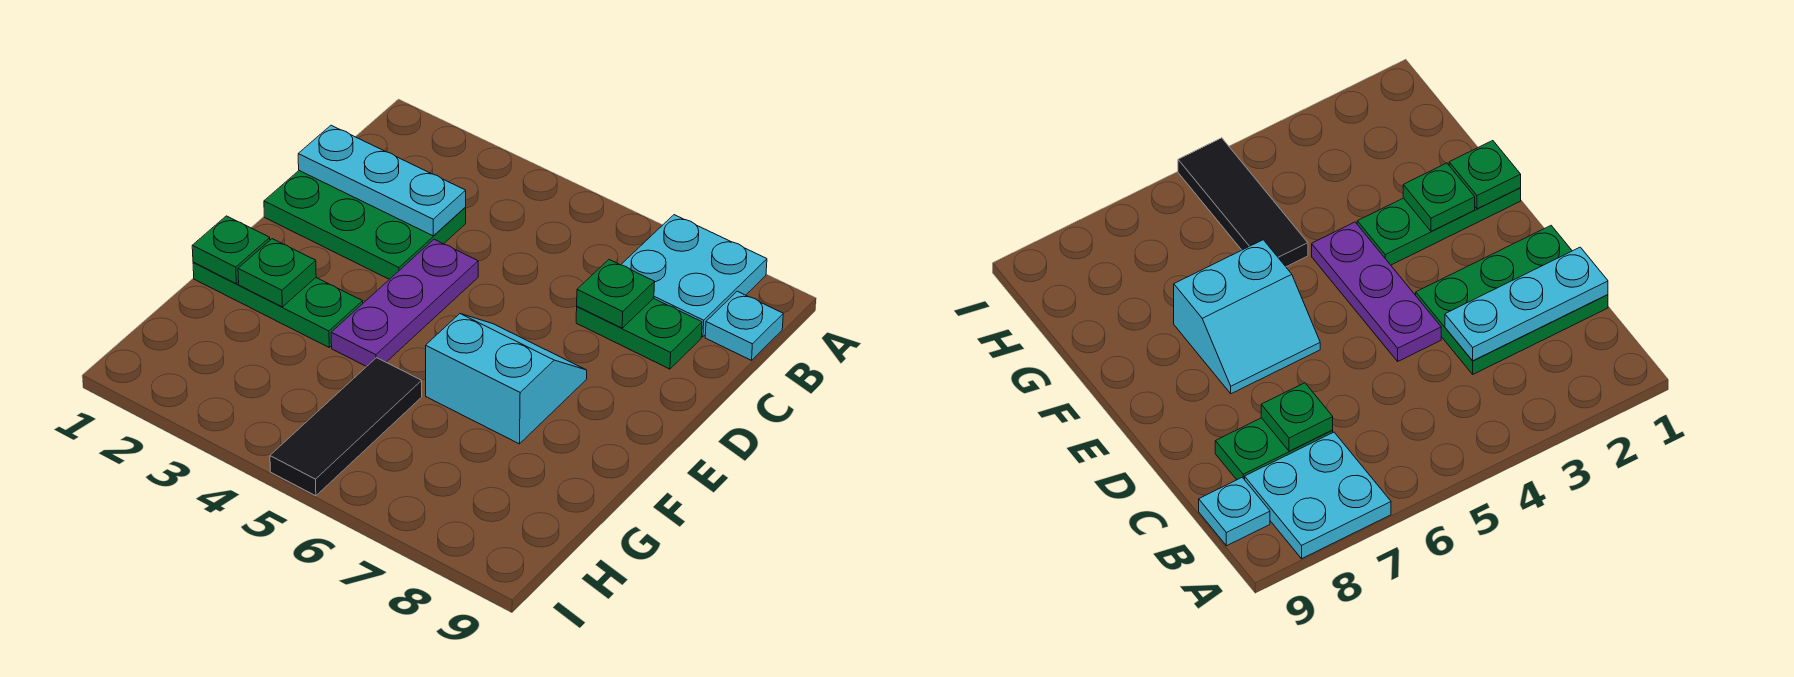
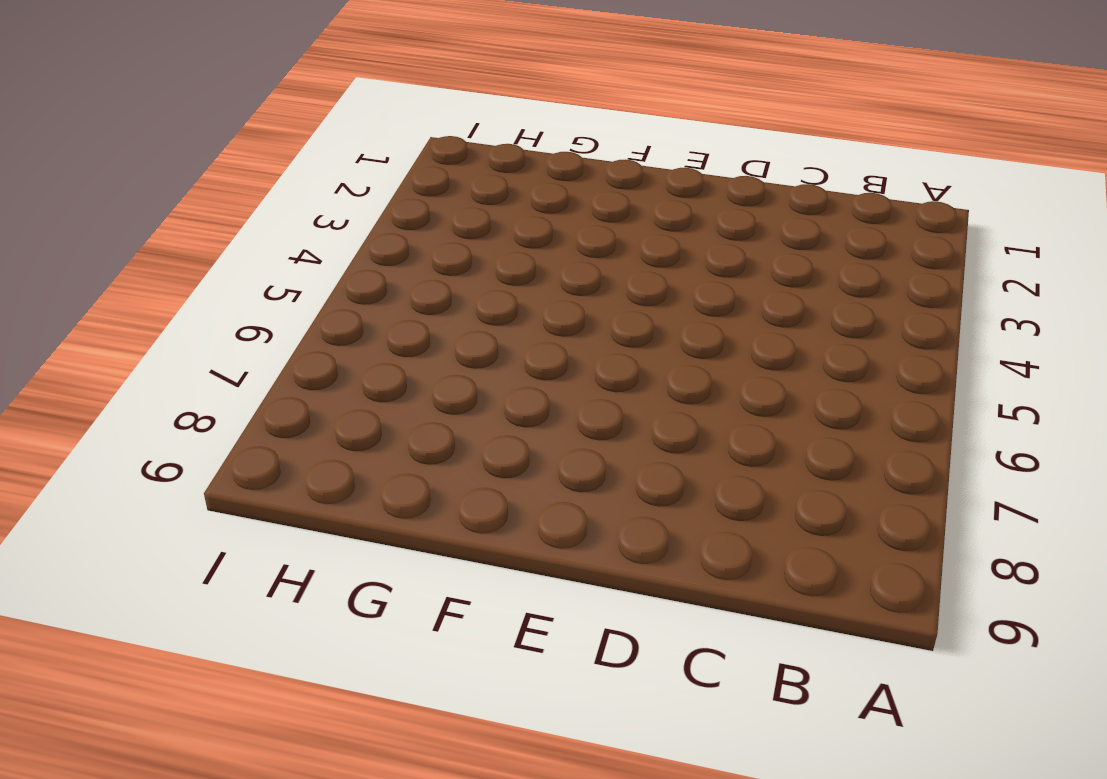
none -> cyan 2x2 plate [621,215,767,337]
none -> cyan 1x1 plate [705,291,783,360]
none -> green 2x3 plate [264,171,466,279]

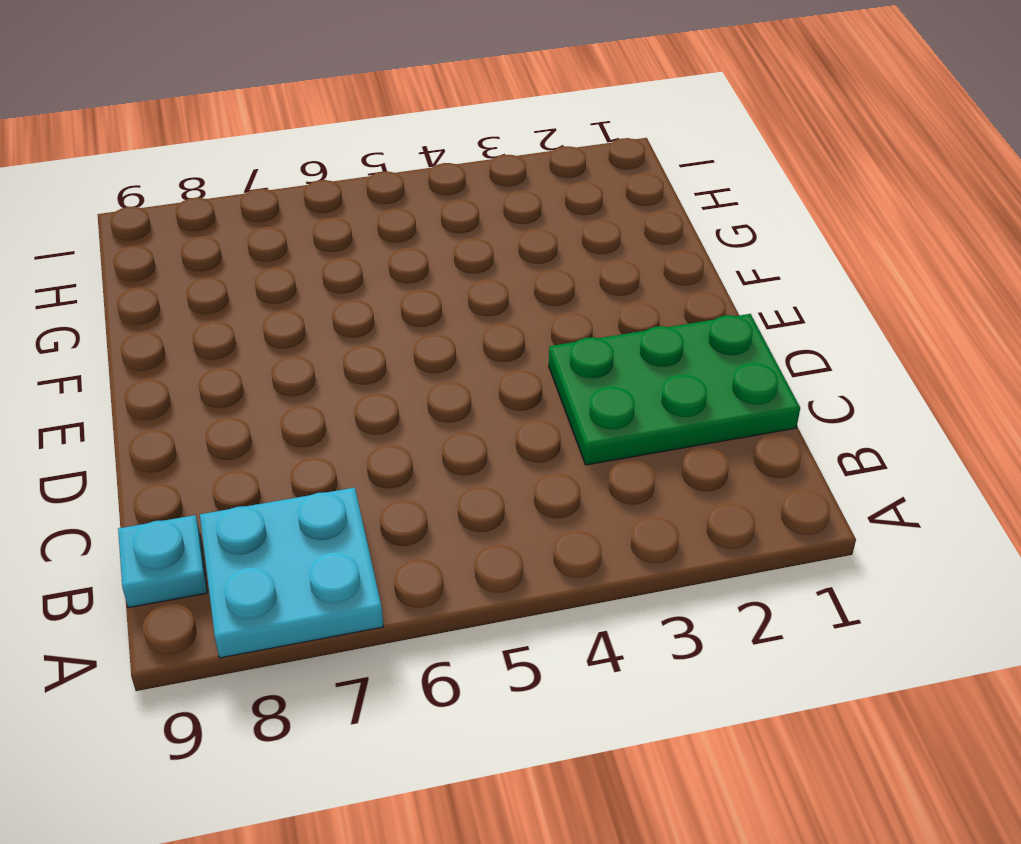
none -> green 1x2 plate [576,298,702,369]
none -> purple 1x3 plate [331,239,478,367]
none -> cyan 2x2 slope [426,314,587,444]

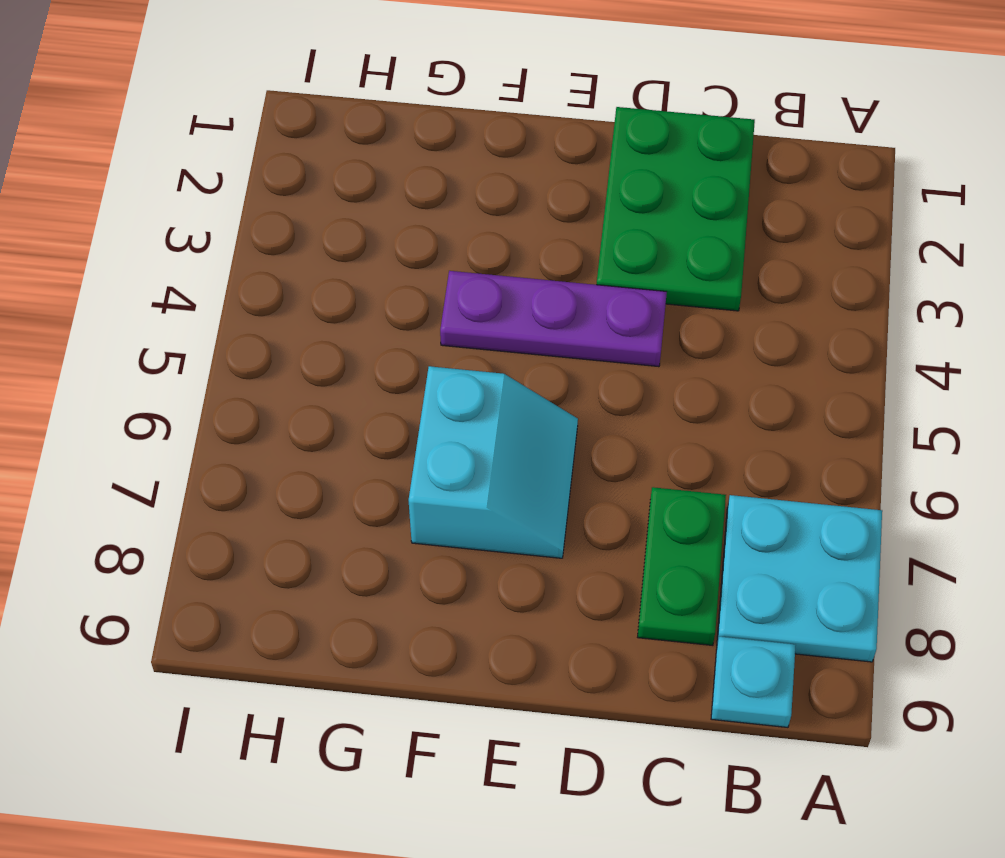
none -> green 1x3 plate [193,262,363,347]
none -> black 1x3 tile [270,358,422,496]
none -> cyan 1x3 plate [298,125,466,236]

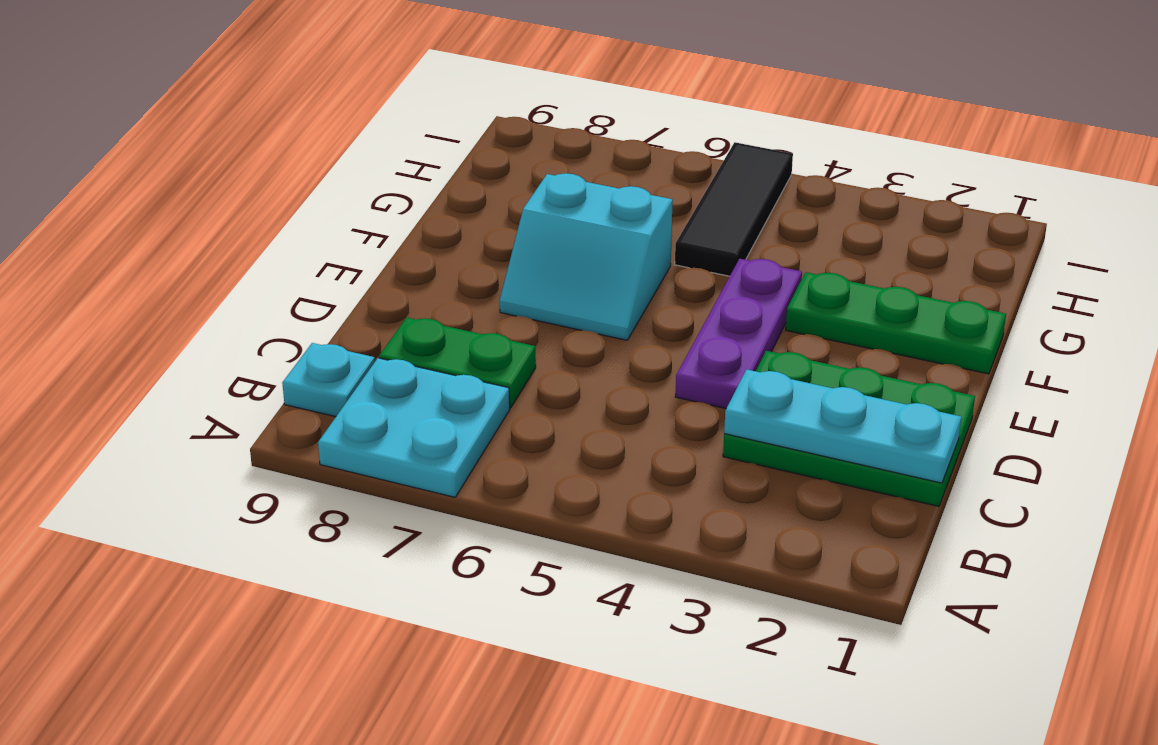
none -> green 1x1 plate [577,260,655,328]
none -> green 1x1 plate [192,216,270,284]
none -> green 1x1 plate [238,239,316,307]

